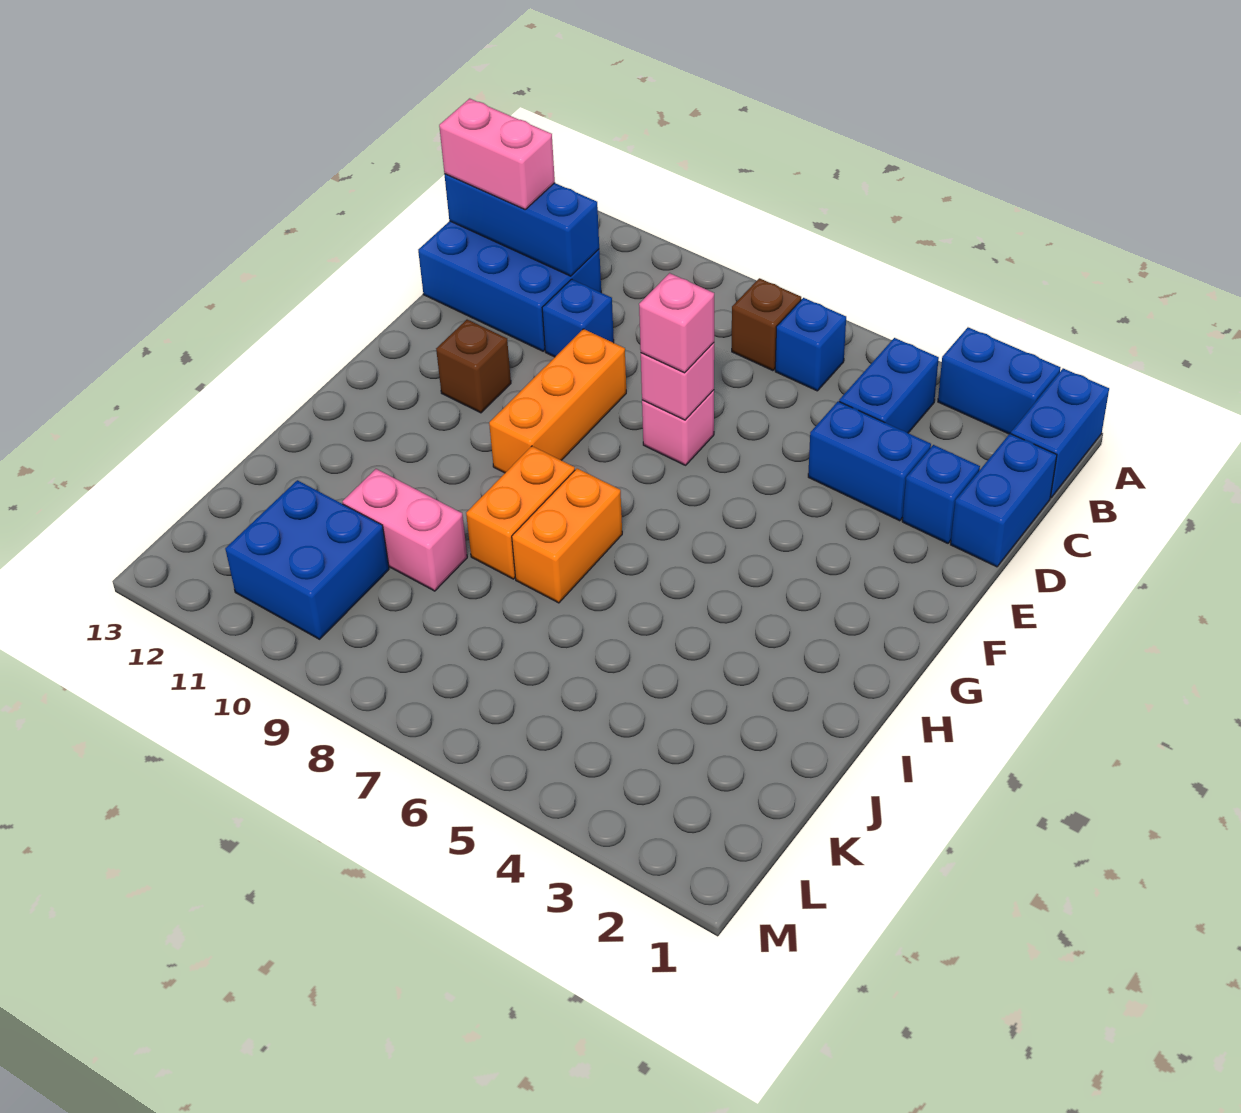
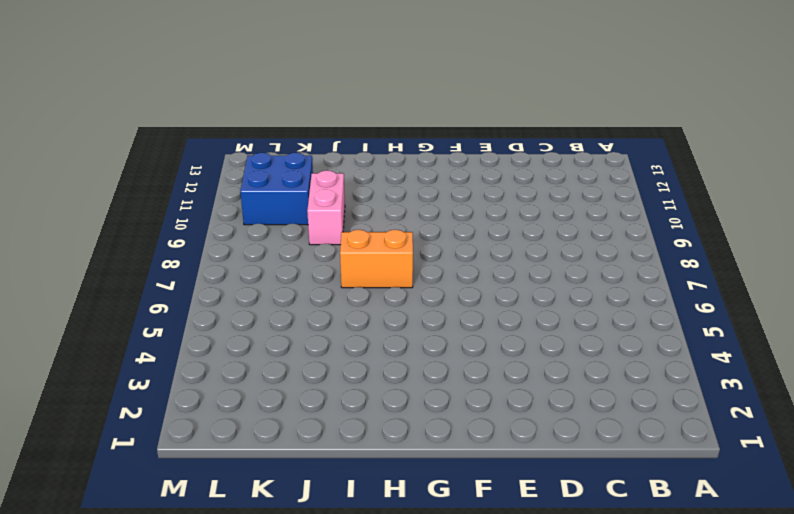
none -> blue 1x2 brick [1011,368,1109,498]
none -> blue 1x2 brick [938,327,1060,434]
none -> blue 1x2 brick [839,338,939,433]

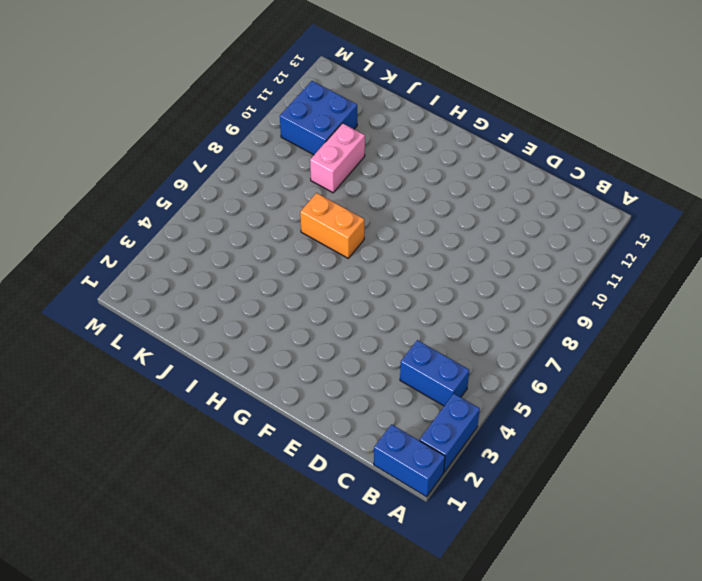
none -> blue 1x1 brick [775,298,846,391]
none -> brown 1x1 brick [732,278,801,371]
none -> blue 1x2 brick [951,434,1057,567]

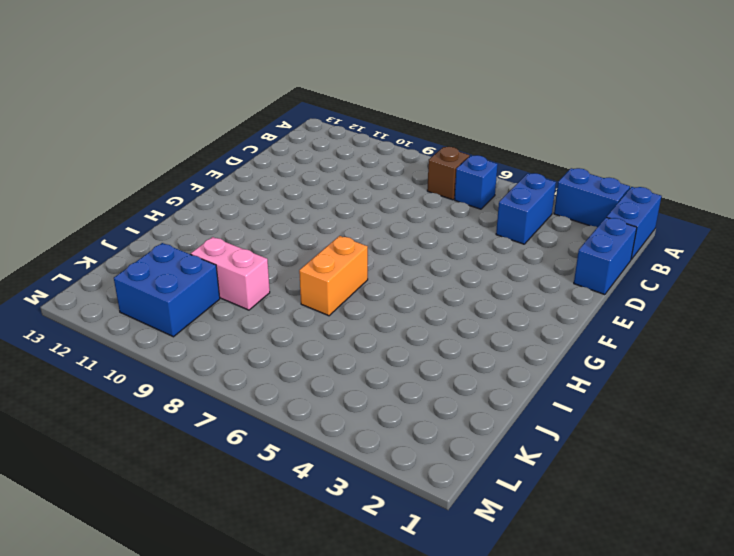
none -> blue 2x3 brick [418,221,601,351]
none -> blue 1x1 brick [902,445,980,543]
none -> blue 1x2 brick [808,401,931,521]

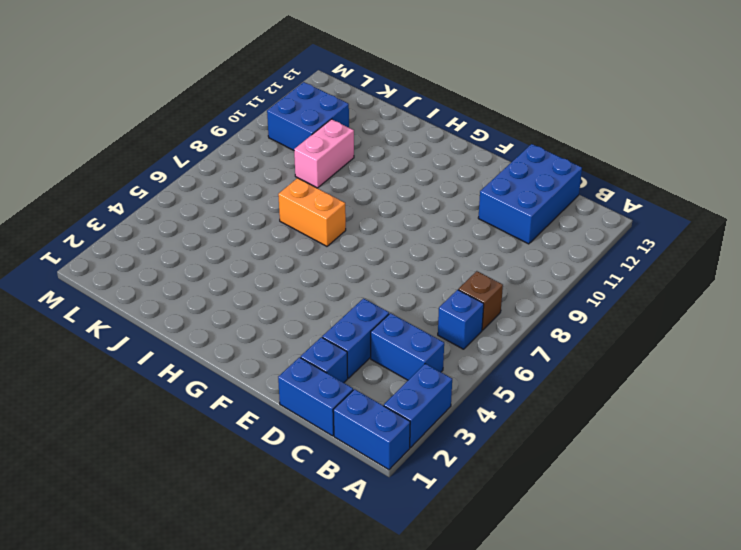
none -> blue 1x1 brick [542,279,614,357]
none -> pink 1x1 brick [642,390,714,465]
none -> orange 1x3 brick [489,329,626,473]

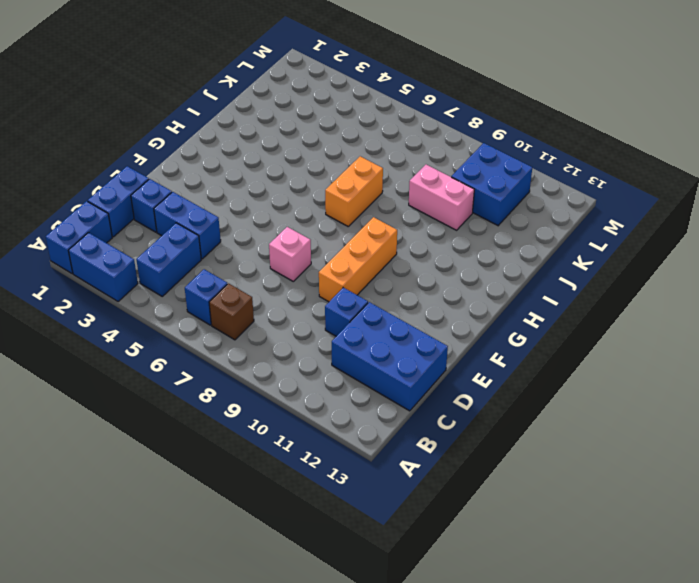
none -> brown 1x1 brick [436,320,511,413]
none -> orange 1x2 brick [466,446,575,579]
none -> blue 1x3 brick [444,174,599,276]

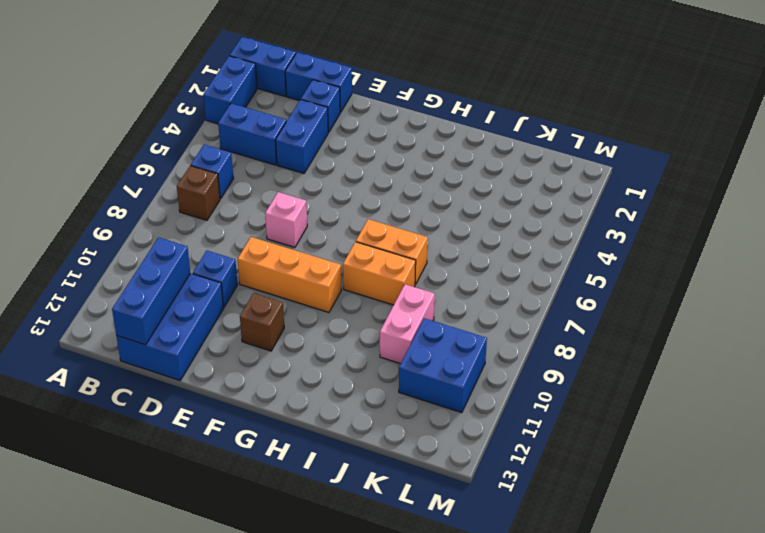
none -> pink 1x1 brick [641,343,714,420]
none -> pink 1x2 brick [439,99,555,209]
none -> pink 1x1 brick [639,273,714,373]

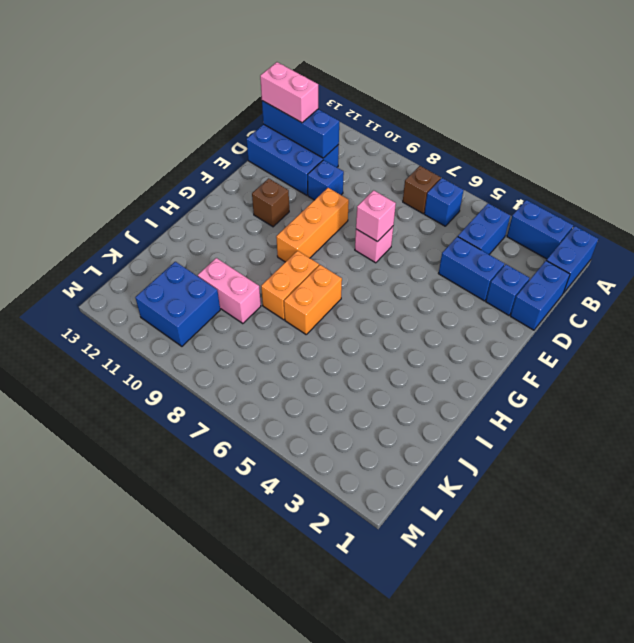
none -> pink 1x1 brick [639,273,714,373]

